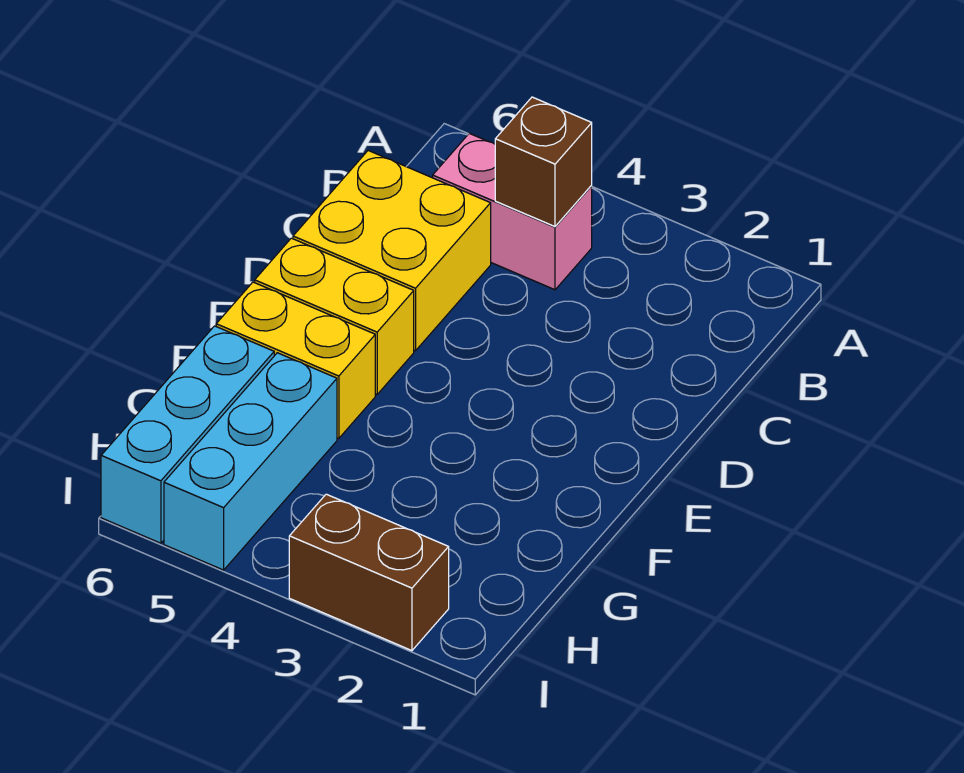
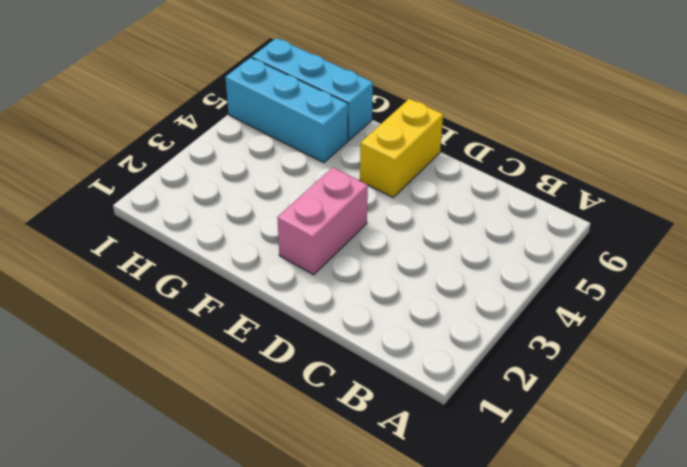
pink 1x2 brick [277,168,368,275] -> pink 1x2 brick moved to [433,133,592,290]
none -> yellow 2x2 brick [293,151,491,351]
none -> yellow 1x2 brick [216,282,375,438]

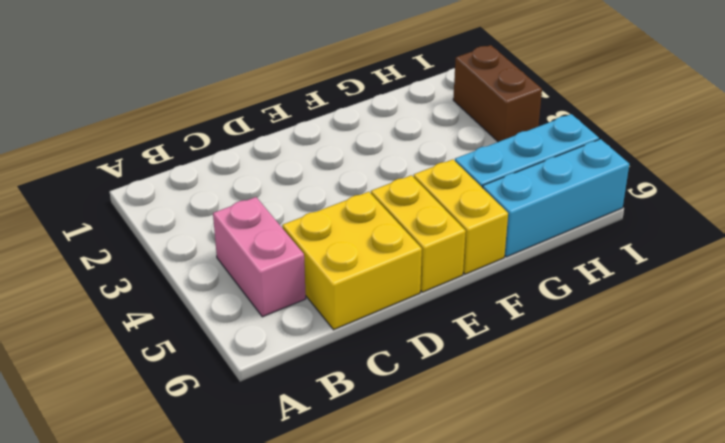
none -> brown 1x1 brick [495,97,592,227]

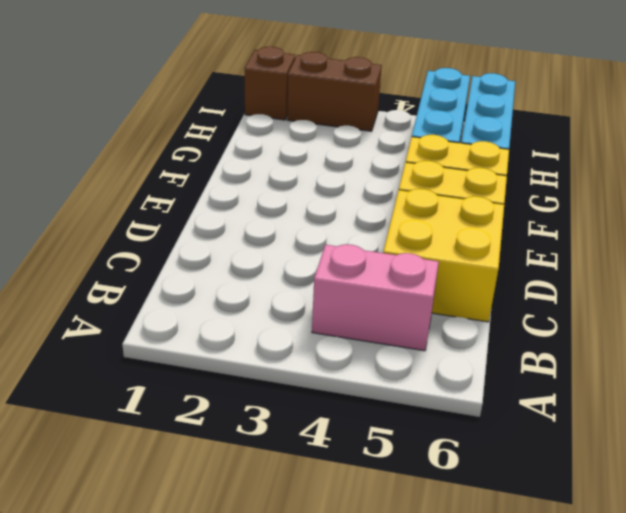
brown 1x1 brick [245,47,295,120] -> brown 1x1 brick moved to [495,97,592,227]

